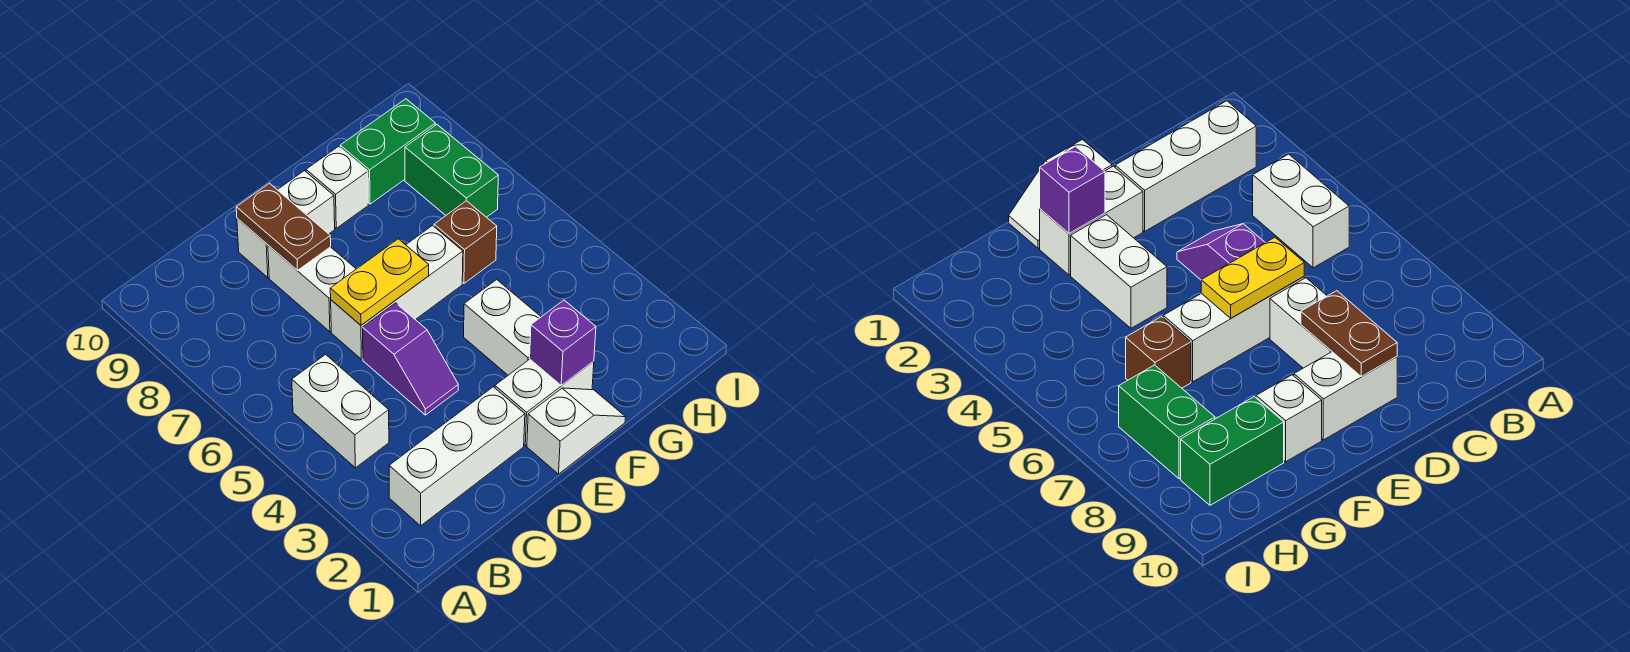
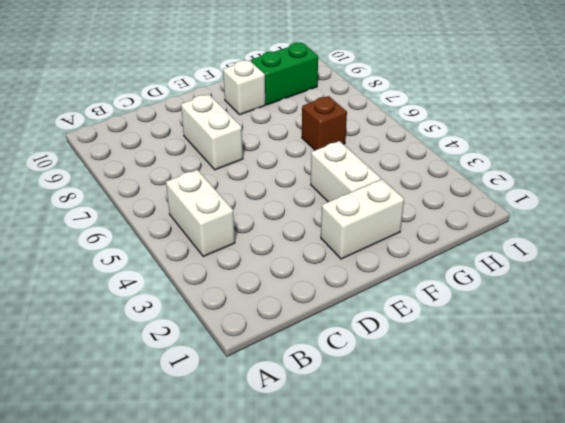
none -> white 1x3 brick [389,387,525,526]
none -> purple 1x2 slope [363,303,458,415]
none -> white 1x3 brick [331,226,463,359]

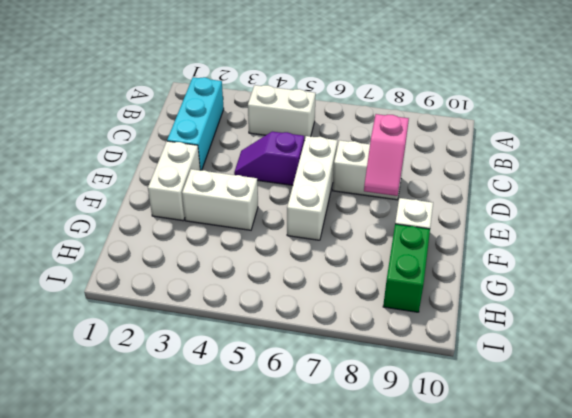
cyan 1x3 brick [167,77,224,170] -> white 1x3 brick [389,387,525,526]
pink 1x2 slope [364,114,409,196] -> brown 1x2 plate [236,183,331,270]
none -> white 1x2 brick [237,171,335,278]
none -> white 1x2 slope [527,388,625,474]
none -> brown 1x1 brick [434,201,497,283]

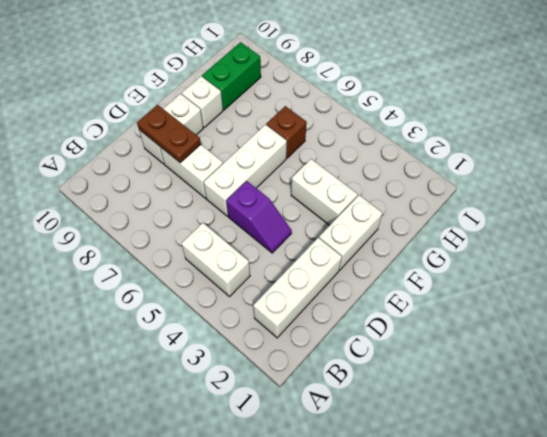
none -> white 1x2 slope [527,388,625,474]
none -> green 1x2 brick [405,125,498,217]
none -> yellow 1x2 plate [330,239,429,325]

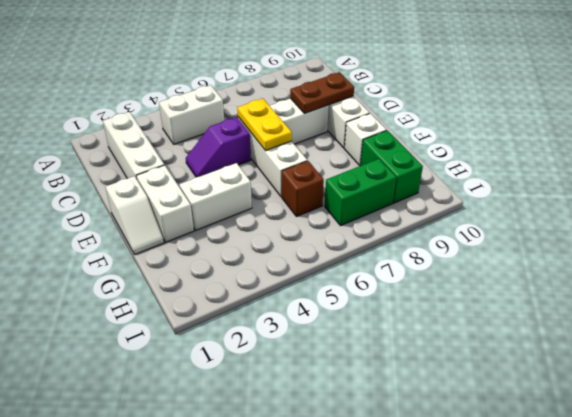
none -> purple 1x1 brick [530,300,596,386]

